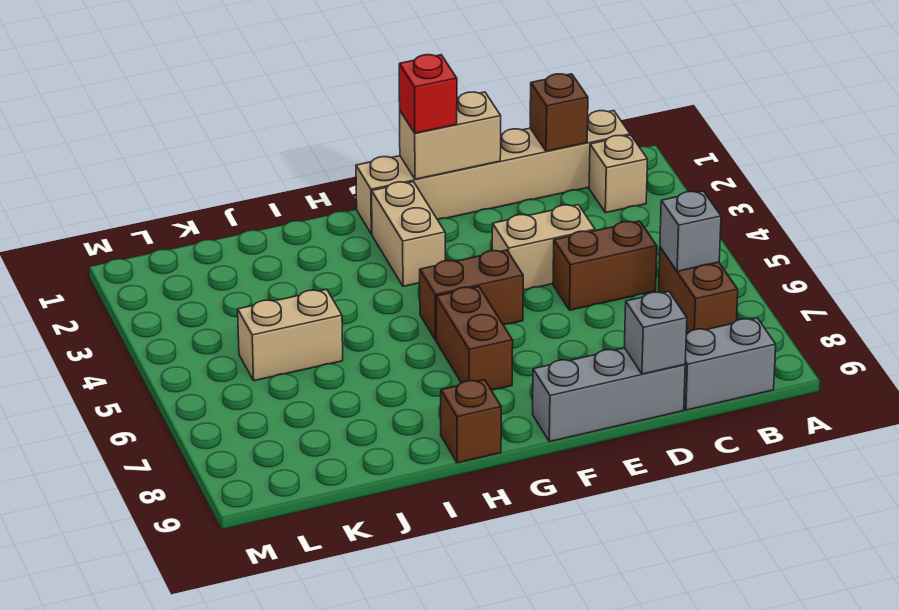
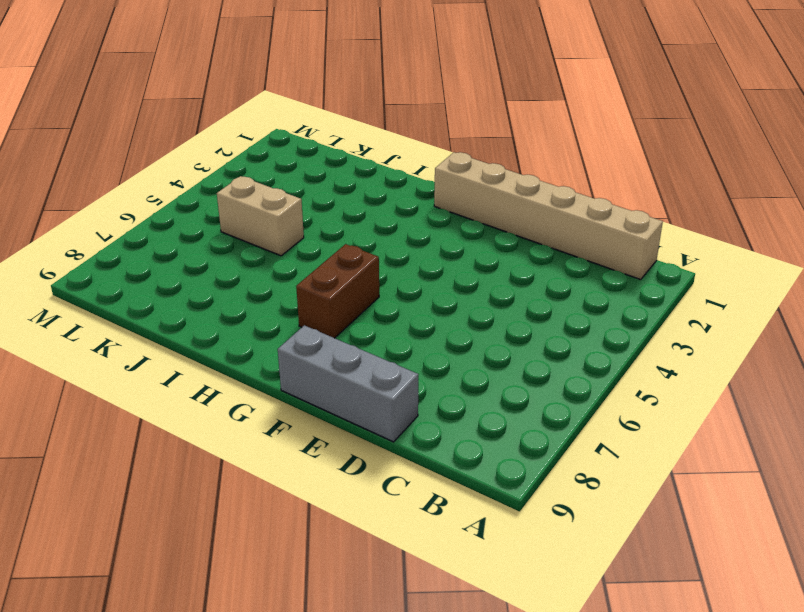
none -> tan 1x1 brick [589,135,648,213]
none -> brown 1x2 brick [659,247,738,334]
none -> grey 1x2 brick [684,318,776,410]

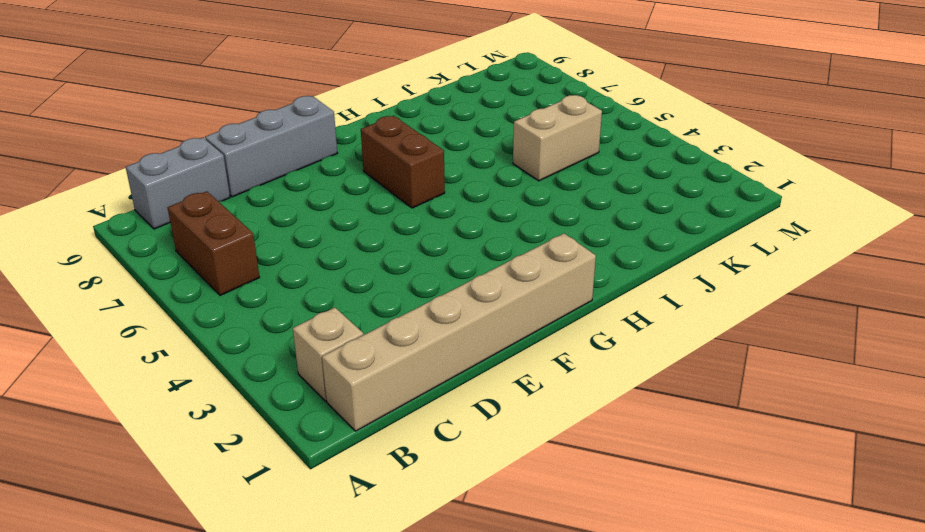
none -> brown 1x2 brick [553,221,657,310]
none -> tan 1x2 brick [492,205,595,290]
none -> brown 1x2 brick [420,250,523,340]

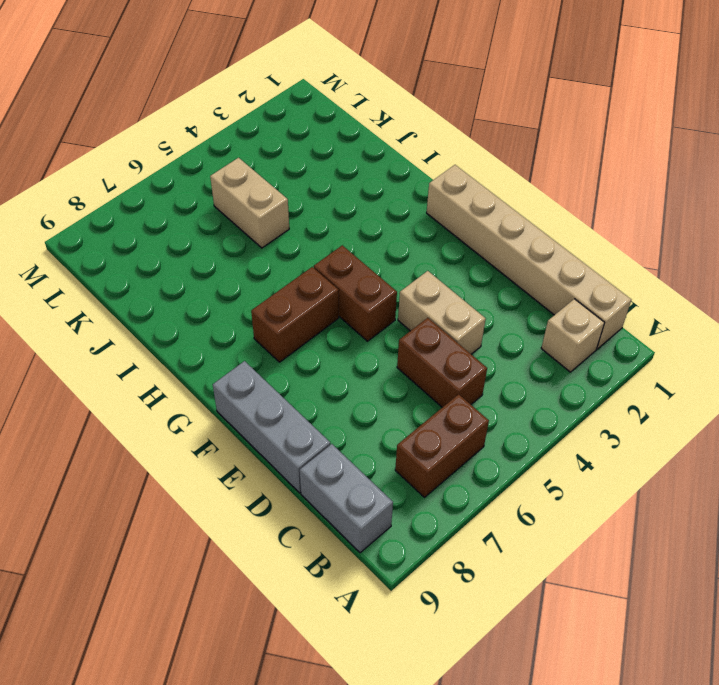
none -> tan 1x2 brick [372,182,445,287]
none -> brown 1x1 brick [441,380,501,463]
none -> grey 1x1 brick [660,191,721,271]

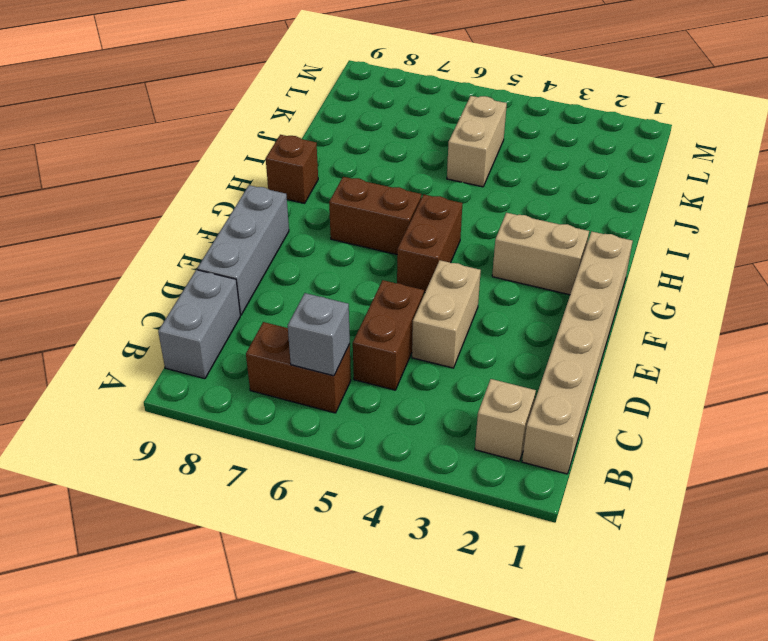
none -> brown 1x1 brick [530,74,588,151]
none -> grey 1x1 brick [624,291,687,374]
none -> tan 1x2 brick [400,92,501,179]

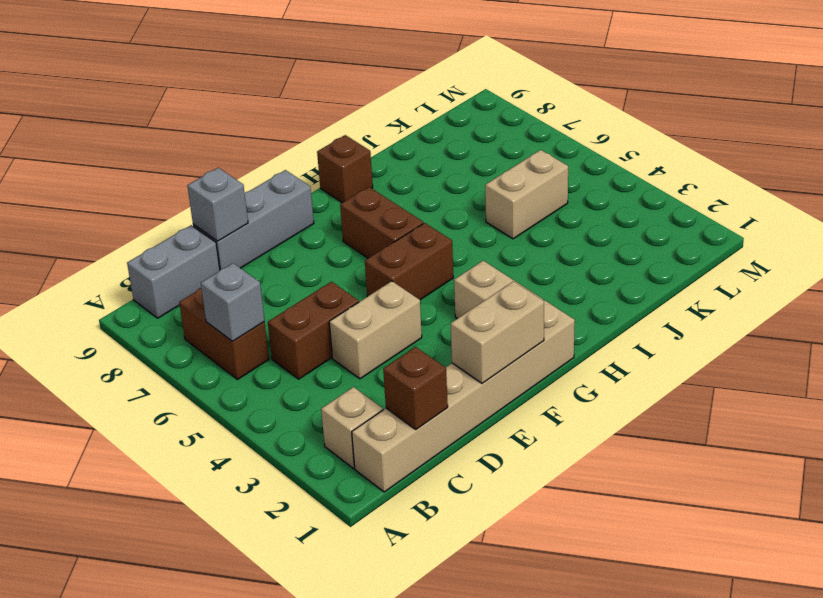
none -> red 1x1 brick [399,55,457,133]

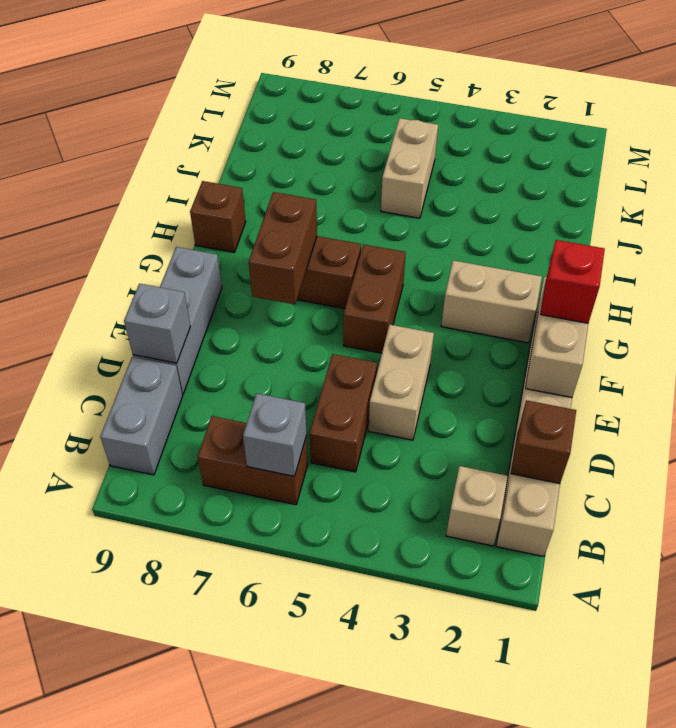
brown 1x2 brick [249,192,317,304] -> none

